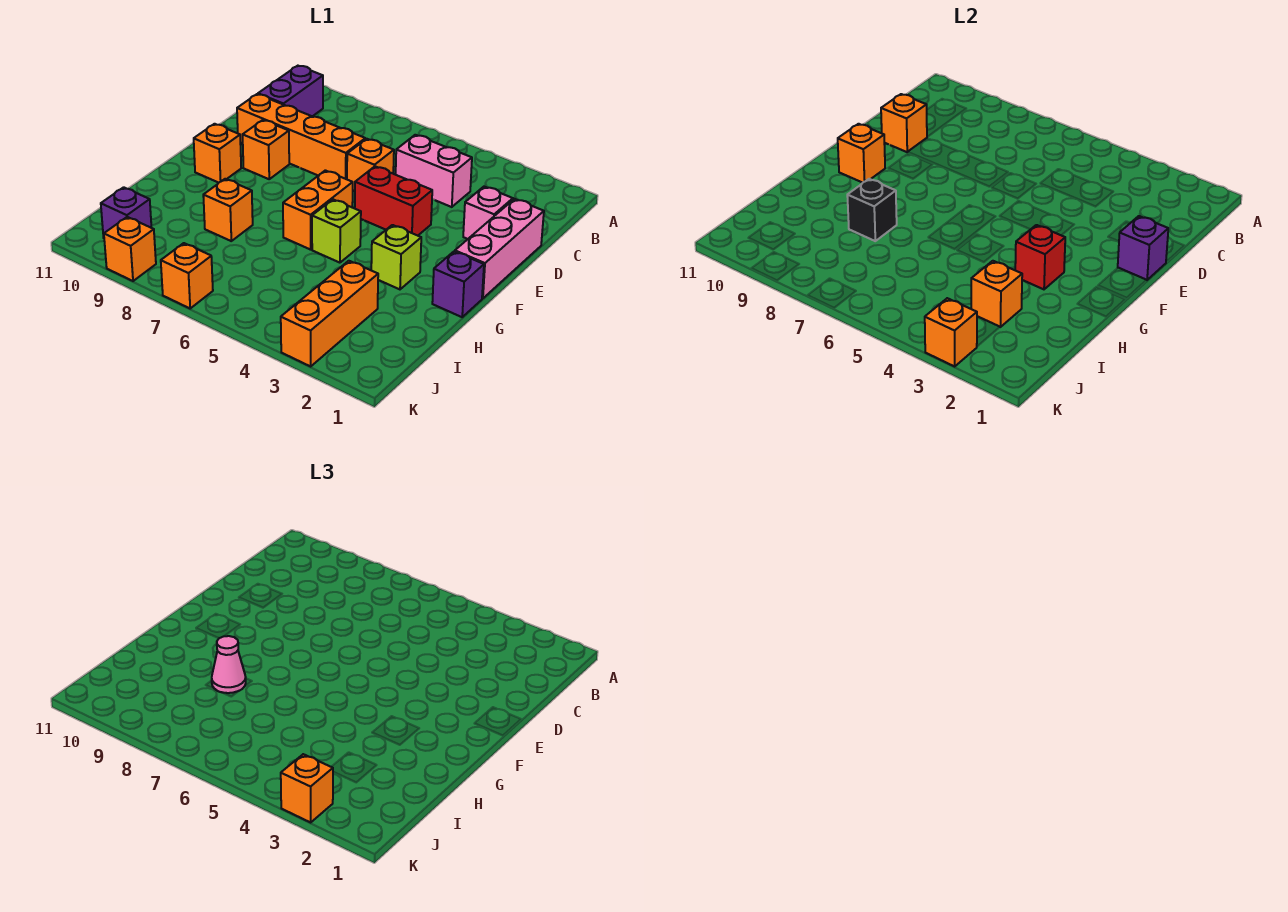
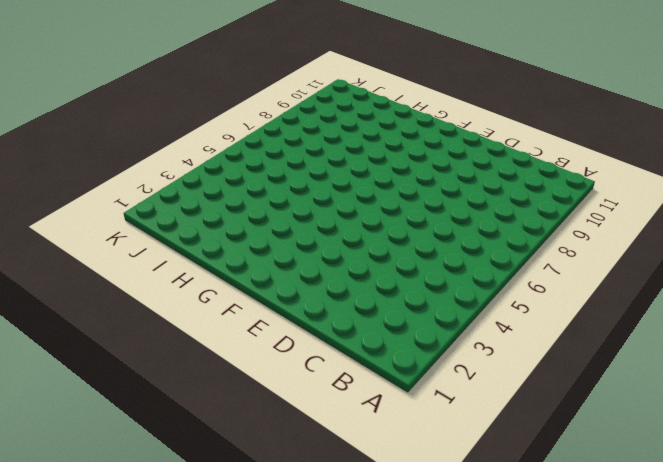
none -> purple 1x2 brick [258,66,323,116]
none -> pink 1x2 brick [396,135,472,207]
none -> pink 1x3 brick [455,199,544,298]

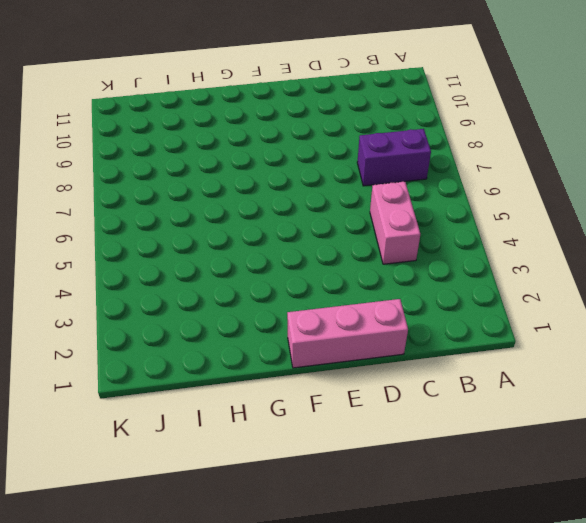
purple 1x2 brick [357,129,431,186] -> purple 1x2 brick moved to [258,66,323,116]
none -> pink 1x1 brick [463,187,513,239]
none -> orange 1x1 brick [347,139,394,191]
none -> orange 1x4 brick [237,94,365,179]

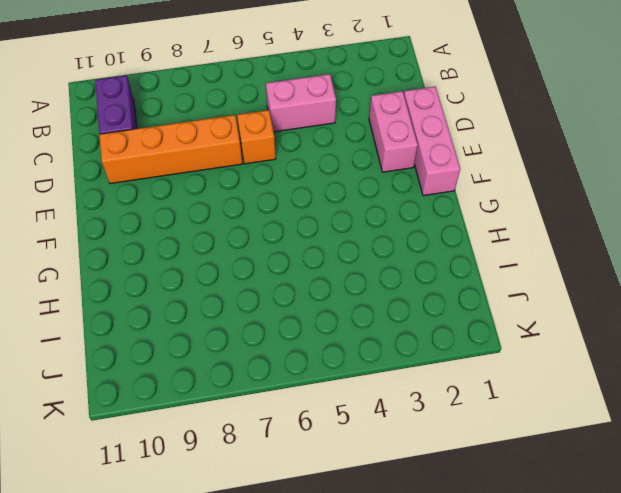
pink 1x2 brick [369,91,418,172] -> pink 1x1 brick [463,187,513,239]
none -> red 1x2 brick [355,166,432,236]
none -> orange 1x1 brick [243,120,289,179]
none -> orange 1x2 brick [283,170,353,250]

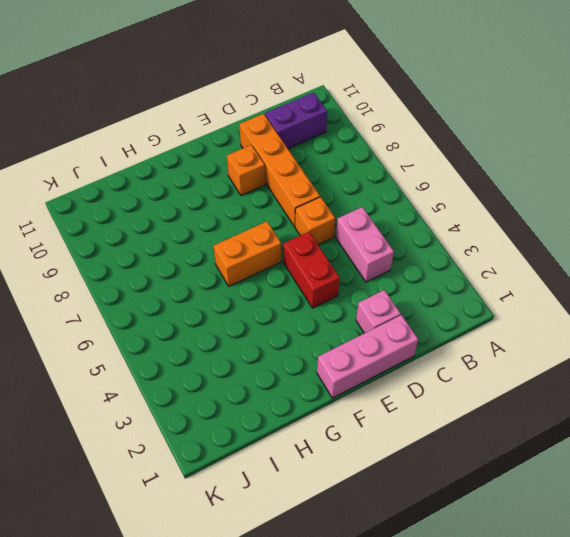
none -> orange 1x1 brick [194,124,241,183]
none -> purple 1x1 brick [432,251,484,317]
none -> lime 1x1 brick [371,225,421,289]

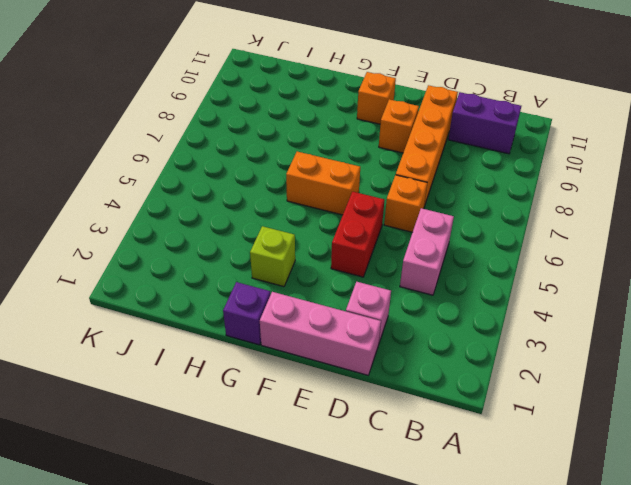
none -> lime 1x1 brick [312,199,361,263]
none -> orange 1x1 brick [203,179,253,241]
none -> orange 1x3 brick [281,261,378,366]

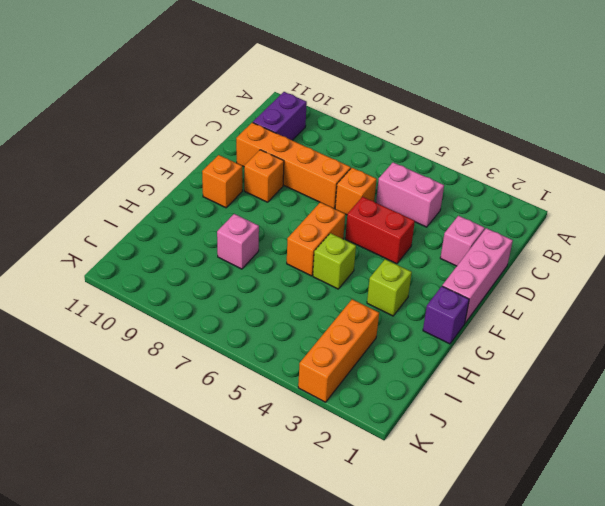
pink 1x1 brick [217,214,259,269] -> orange 1x1 brick [203,179,253,241]
none -> purple 1x1 brick [101,187,152,238]
none -> orange 1x1 brick [161,243,213,308]
none -> orange 1x1 brick [104,217,156,281]

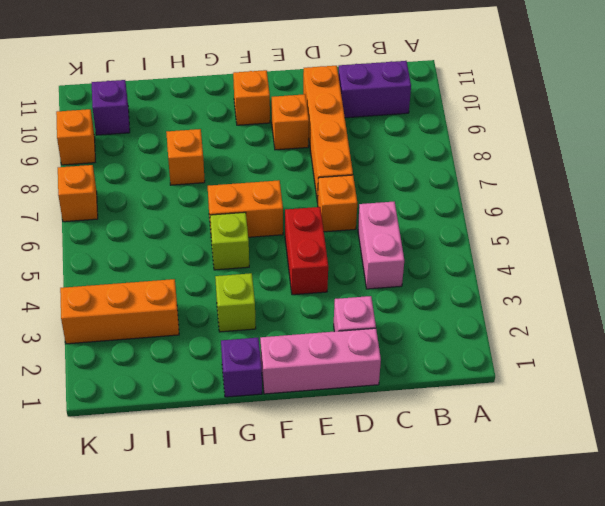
none -> orange 1x1 brick [881,94,927,152]
none -> purple 1x1 brick [1118,216,1168,280]
none -> orange 1x1 brick [838,124,885,183]

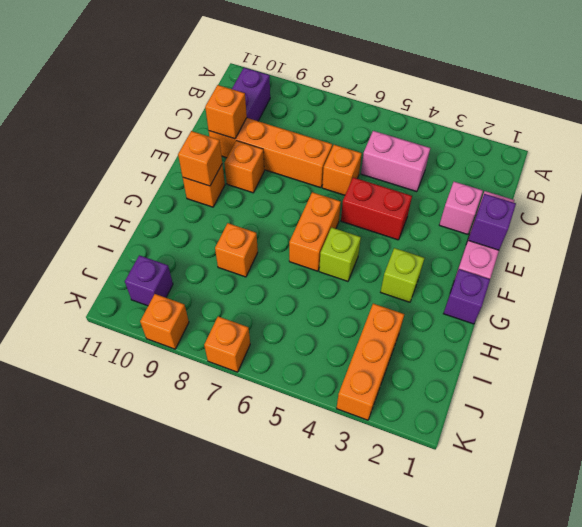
none -> red 1x1 brick [1015,225,1065,289]
none -> black 1x1 brick [847,179,897,241]
none -> orange 1x1 brick [971,261,1022,327]

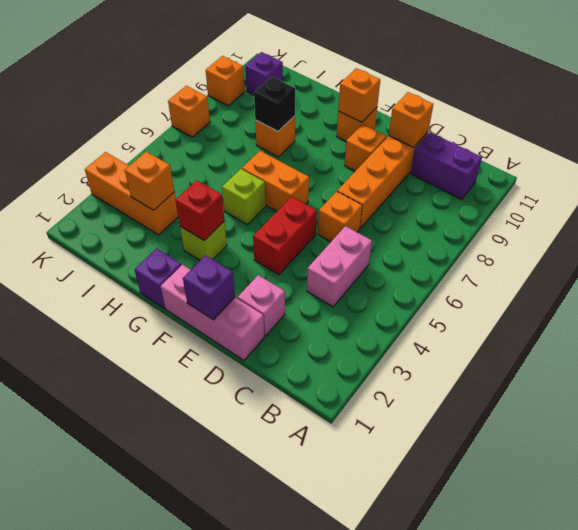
none -> orange 1x1 brick [925,298,977,366]
none -> pink 1x1 cone [212,636,246,693]
none -> orange 1x1 brick [281,754,333,822]

